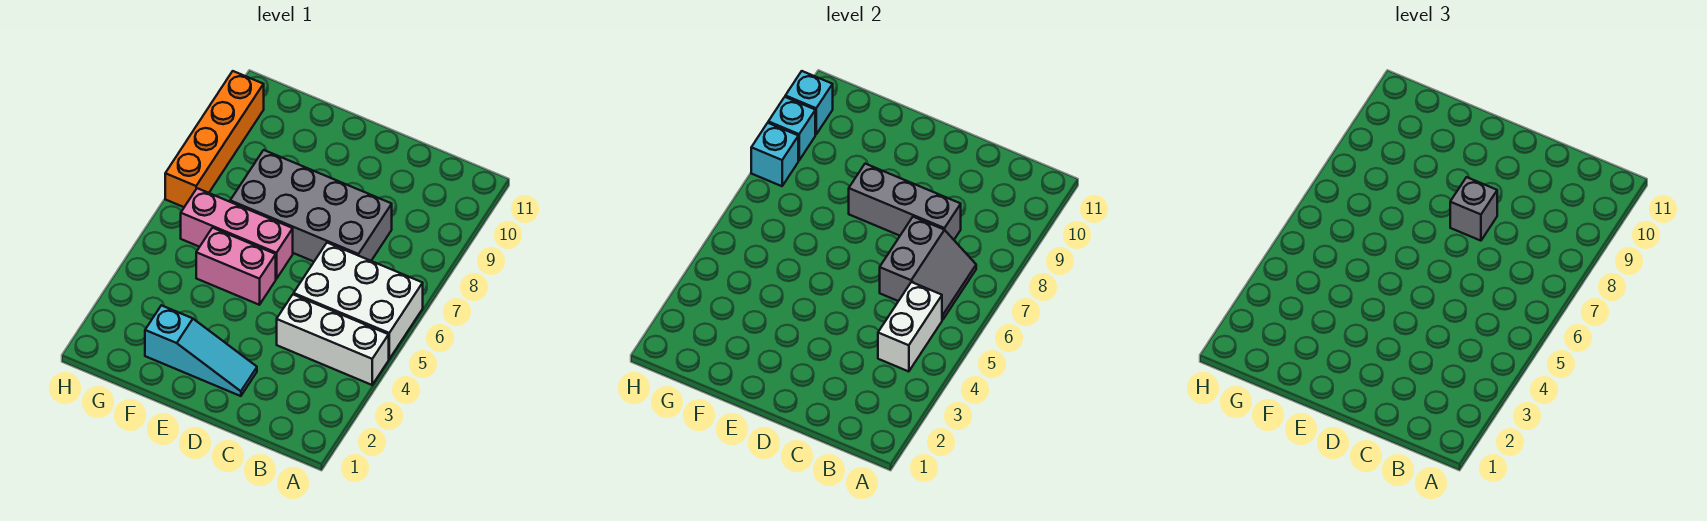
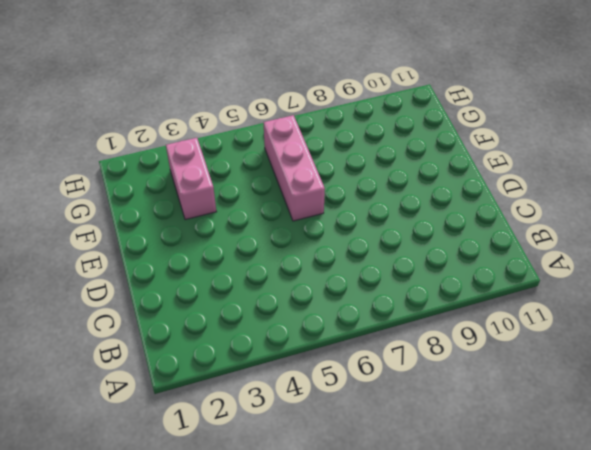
pink 1x2 brick [166,138,216,220] -> pink 1x2 brick moved to [196,228,276,305]
none -> white 1x3 brick [277,294,389,385]
none -> white 2x3 brick [294,243,423,359]
none -> grey 2x4 brick [230,150,392,262]

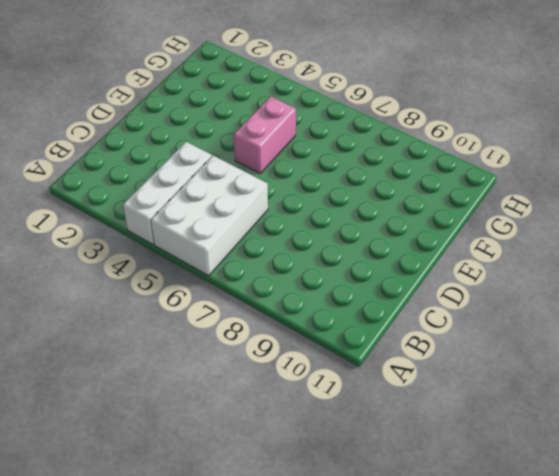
none -> grey 2x4 brick [230,150,392,262]
none -> cyan 1x3 slope [145,305,257,396]
none -> pink 1x3 brick [181,188,293,279]

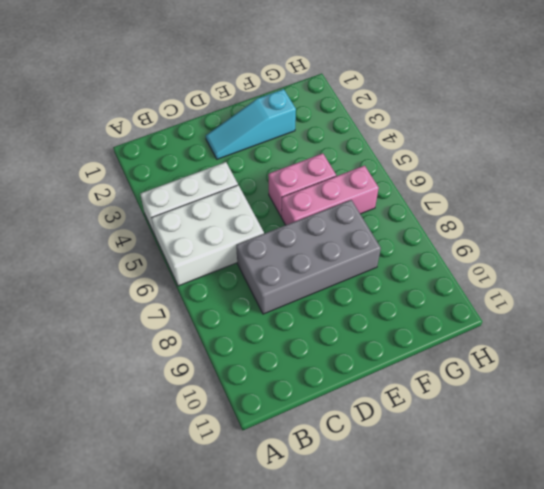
none -> orange 1x4 brick [165,71,264,207]
none -> white 1x2 brick [878,282,942,372]
none -> grey 2x2 slope [880,217,976,320]

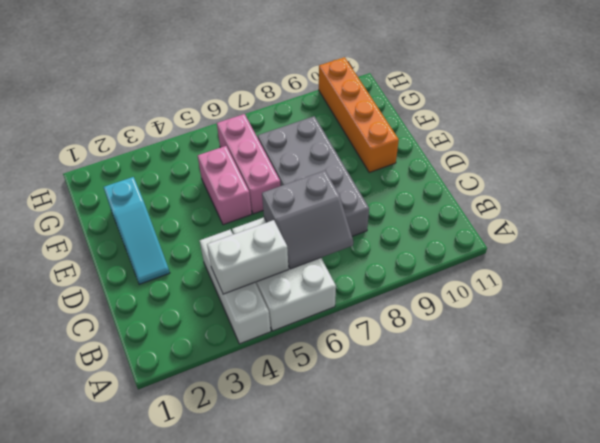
orange 1x4 brick [319,57,399,172] -> orange 1x4 brick turned to [165,71,264,207]
none -> grey 1x3 brick [849,164,961,240]
none -> cyan 1x1 brick [751,123,798,186]
none -> cyan 1x1 brick [768,97,815,160]

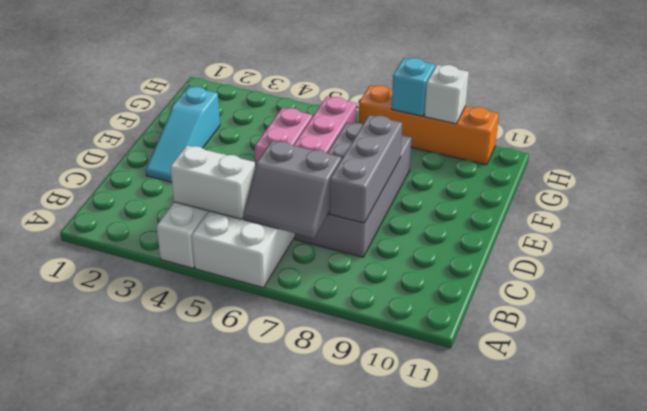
white 1x1 brick [425,65,469,124] -> cyan 1x1 brick [768,97,815,160]
none -> cyan 1x1 brick [785,71,833,134]
none -> grey 1x1 brick [1450,177,1497,241]

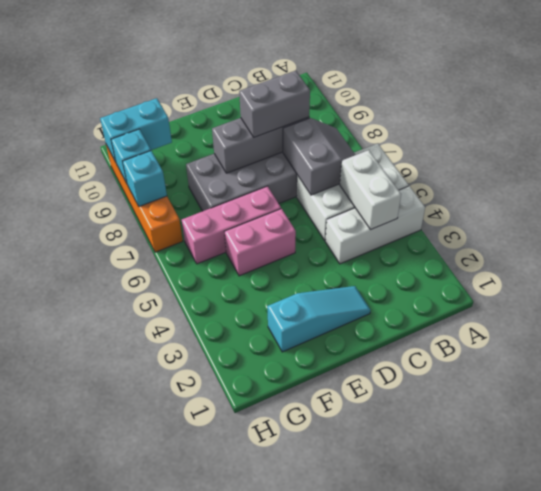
grey 1x2 brick [239,71,310,137] -> grey 1x1 brick [1450,177,1497,241]
cyan 1x2 brick [100,98,172,162] -> cyan 1x1 brick [785,71,833,134]

